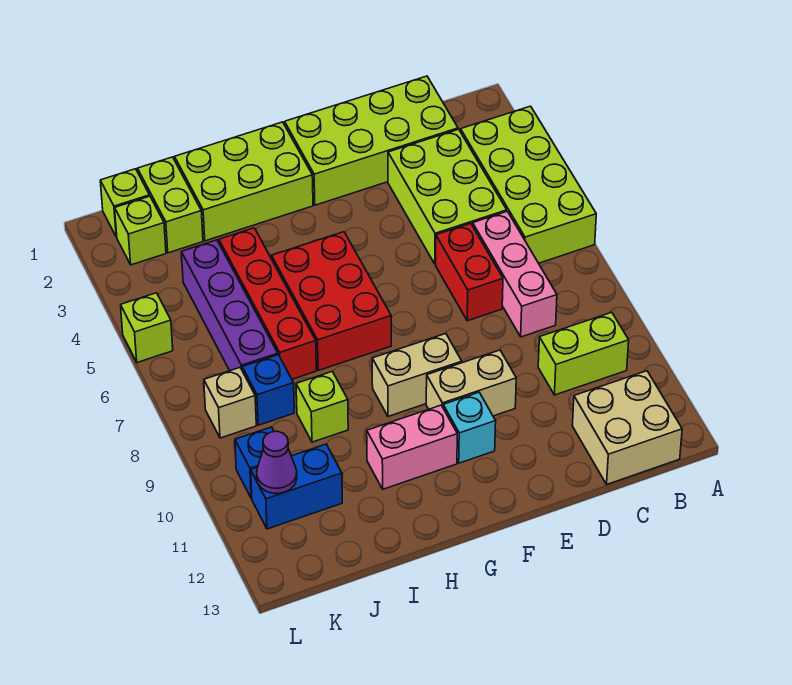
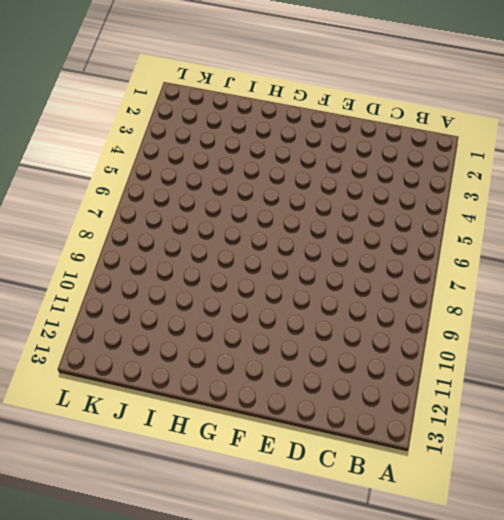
none -> lime 2x4 brick [461,106,596,263]
none -> lime 1x2 brick [538,312,629,395]
none -> tan 2x2 brick [572,371,682,484]

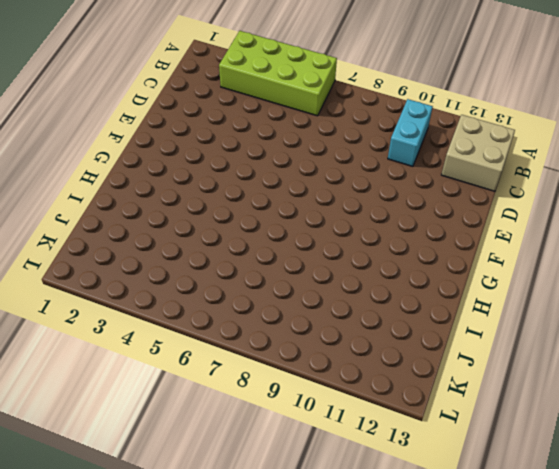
cyan 1x2 brick [388,99,433,167] -> lime 1x2 brick [538,312,629,395]
none -> lime 2x4 brick [285,76,458,205]
none -> lime 2x3 brick [388,129,507,264]
none -> pink 1x3 brick [473,211,557,337]

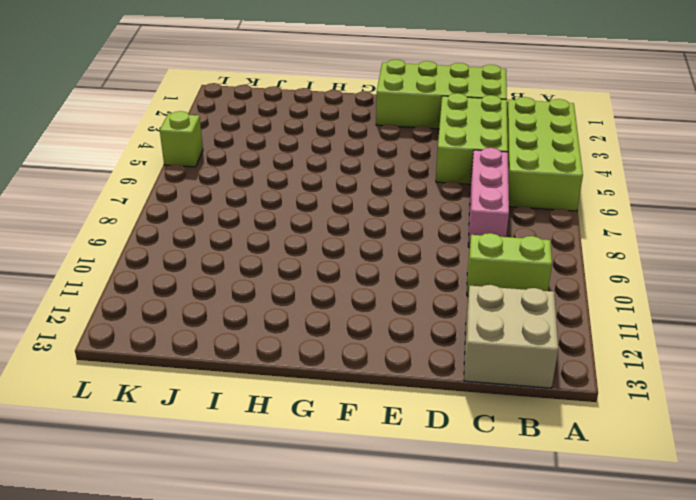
none -> red 1x2 brick [436,223,503,321]
none -> tan 1x2 brick [426,350,516,416]
none -> tan 1x2 brick [372,334,462,416]

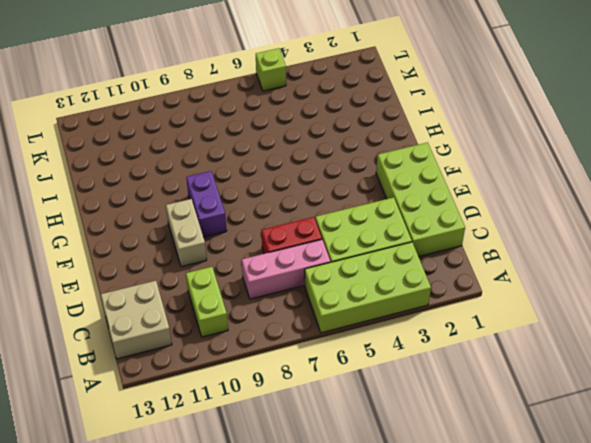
purple 1x2 brick [186,171,227,237] -> tan 1x2 brick [372,334,462,416]
none -> cyan 1x1 brick [443,392,496,463]
none -> lime 2x3 brick [175,122,313,241]
none -> red 2x3 brick [272,232,391,370]

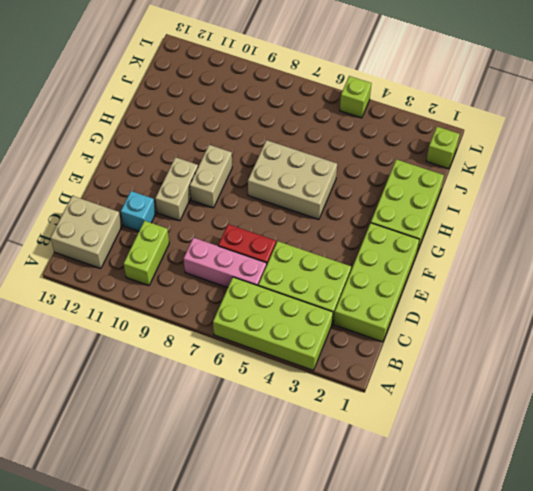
cyan 1x1 brick [121,191,156,231] -> cyan 1x1 brick moved to [443,392,496,463]
tan 2x3 brick [248,140,337,219] -> red 2x3 brick [272,232,391,370]
none -> pink 1x2 brick [367,405,457,489]
none -> red 1x4 brick [219,228,316,379]
none -> lime 1x1 brick [296,372,348,442]

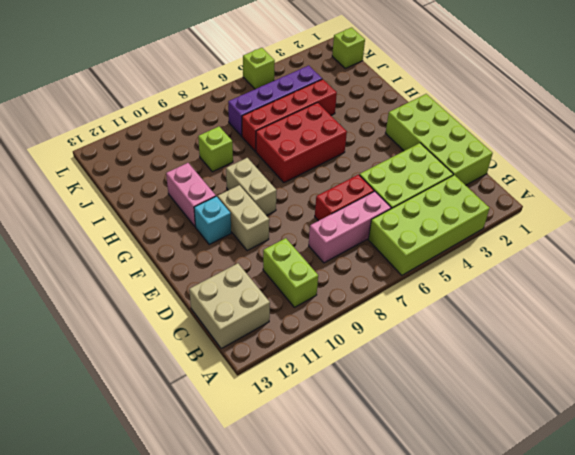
none -> lime 2x3 brick [175,122,313,241]
none -> lime 1x2 brick [138,157,203,253]
none -> blue 1x1 brick [242,355,294,425]

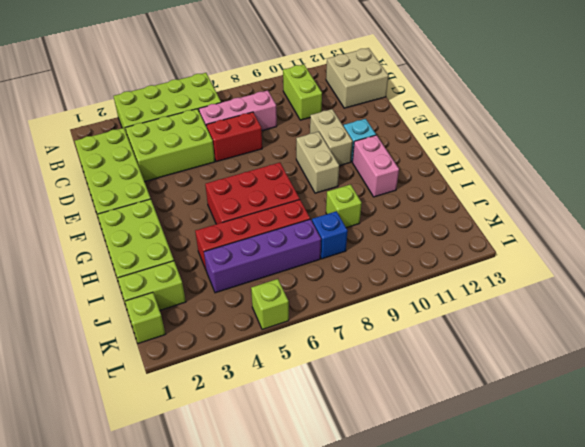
none -> blue 1x2 brick [251,444,342,529]
none -> lime 1x1 brick [115,196,166,265]
none -> tan 1x1 brick [204,368,256,438]

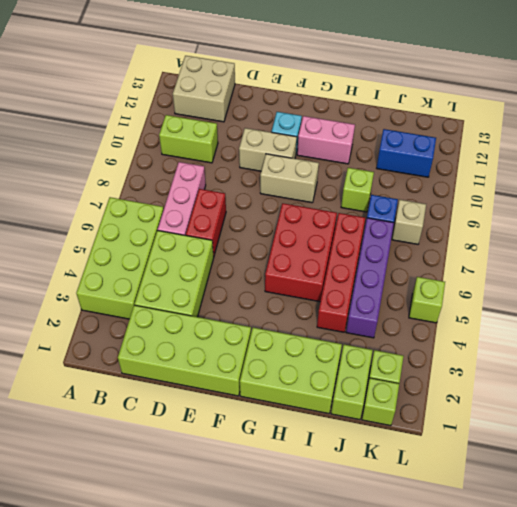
none -> blue 1x1 brick [235,427,274,498]
none -> purple 1x1 cone [257,431,297,494]

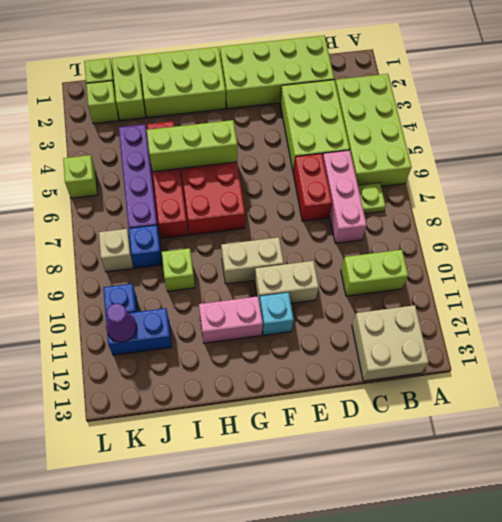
lime 1x1 plate [358,183,386,214] -> none
lime 1x3 brick [146,120,237,172] -> none

